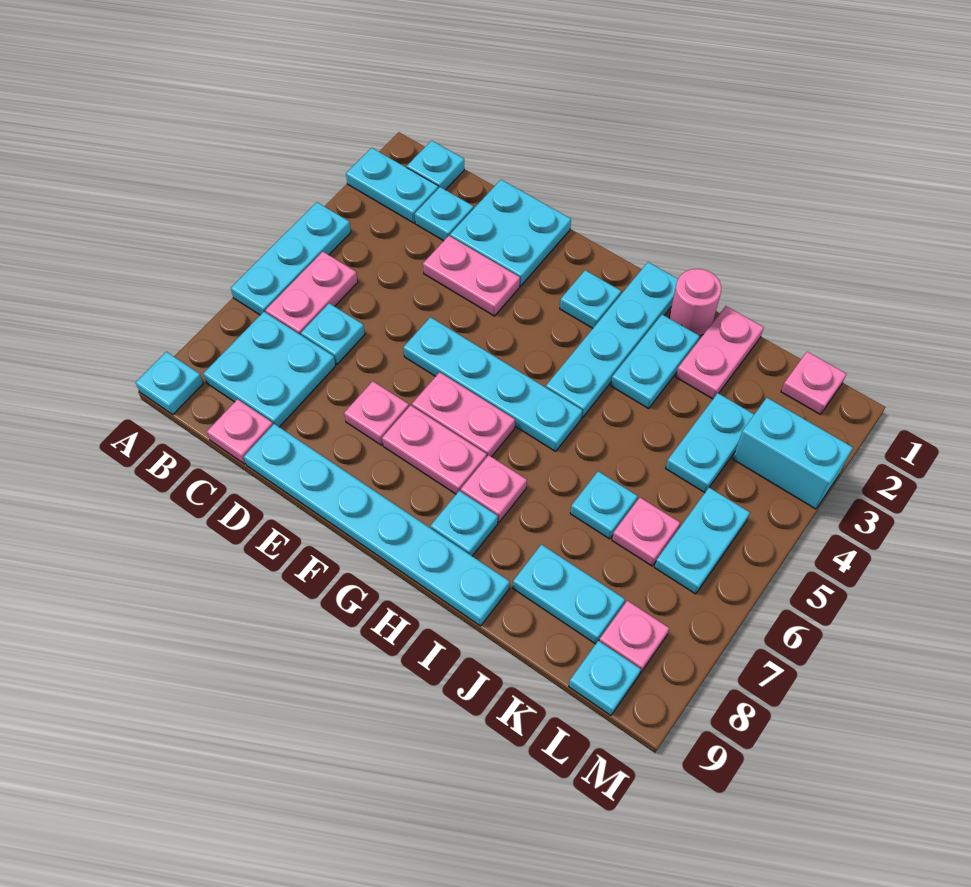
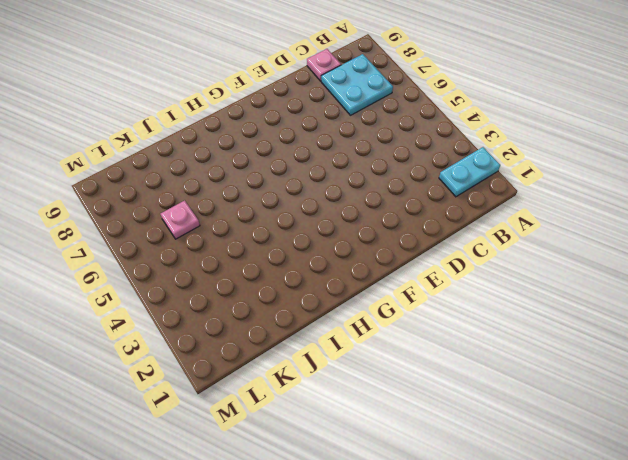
none -> cyan 1x3 plate [231,202,351,315]
none -> cyan 1x1 plate [135,352,203,415]
none -> cyan 1x1 plate [407,141,464,190]
none -> pink 1x2 plate [265,252,358,335]

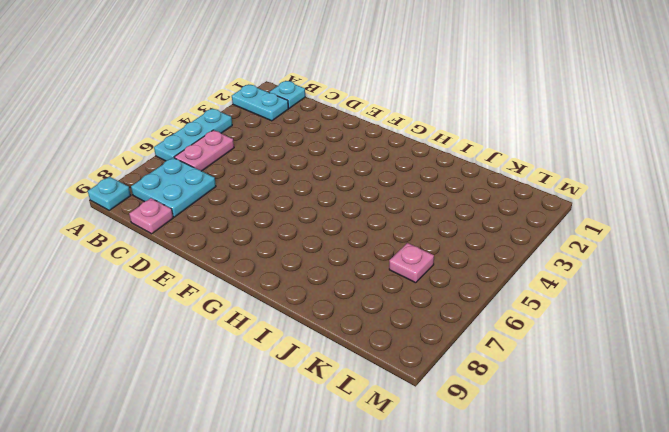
none -> cyan 1x1 plate [415,187,474,241]
none -> cyan 1x1 plate [301,303,365,364]
none -> cyan 2x2 plate [450,180,571,286]
none -> pink 1x2 plate [423,236,520,316]

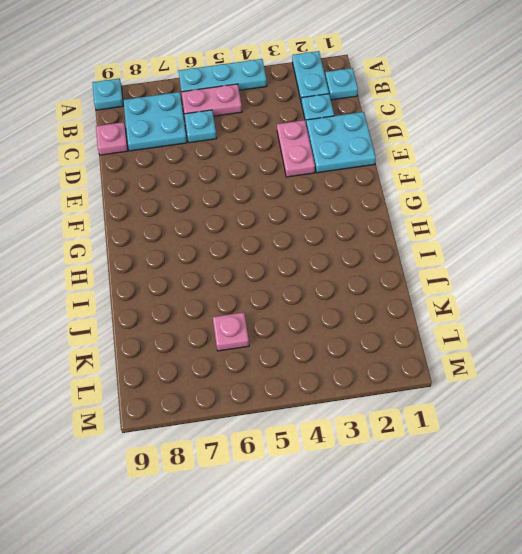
none -> cyan 1x6 plate [244,424,510,626]
none -> cyan 1x4 plate [403,317,582,451]
none -> pink 1x1 plate [344,381,409,445]
none -> pink 1x2 plate [412,372,515,457]

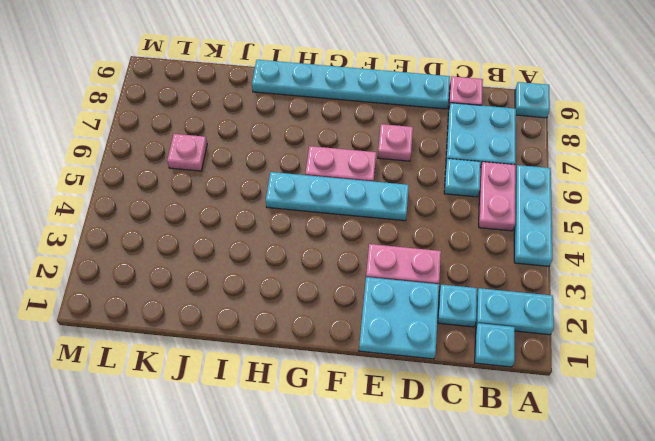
none -> pink 1x2 plate [382,405,487,494]
none -> cyan 1x1 plate [560,270,621,328]
none -> cyan 1x4 plate [546,262,678,418]
none -> pink 1x1 plate [461,455,527,522]

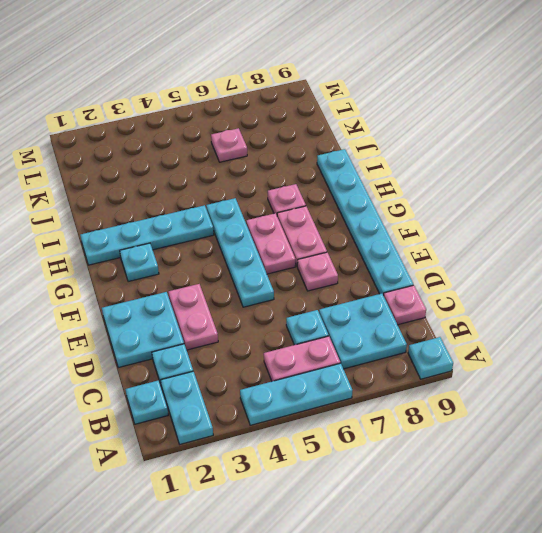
none -> cyan 1x1 plate [431,491,498,556]
none -> pink 1x1 round brick [669,269,721,336]
none -> cyan 1x2 plate [611,314,699,409]
none -> pink 1x2 plate [676,306,764,399]

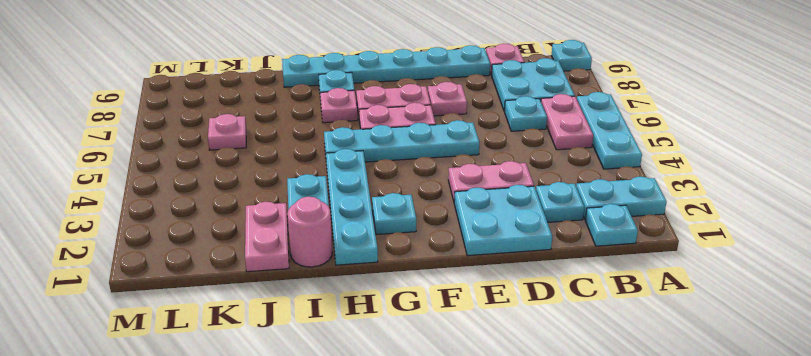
none -> cyan 1x1 plate [570,471,638,539]
none -> cyan 1x2 plate [513,545,625,644]
none -> cyan 1x2 plate [666,393,754,493]
none -> pink 1x1 plate [781,352,846,415]

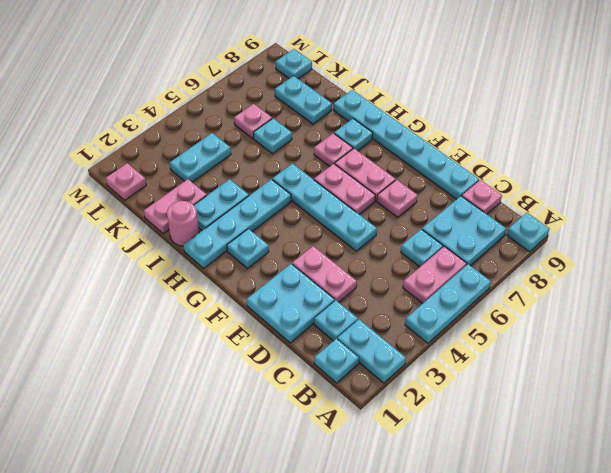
none -> cyan 1x2 brick [733,398,853,509]
none -> cyan 1x2 plate [654,488,750,594]
none -> pink 1x1 plate [599,601,669,673]

